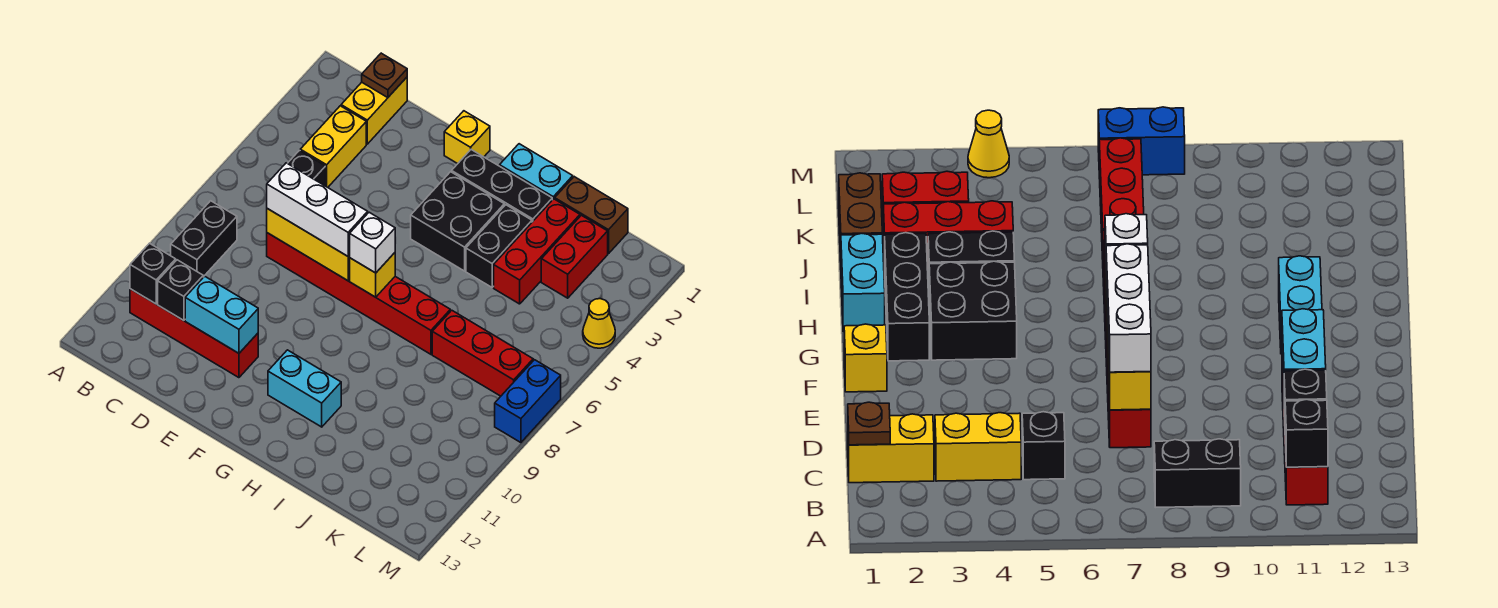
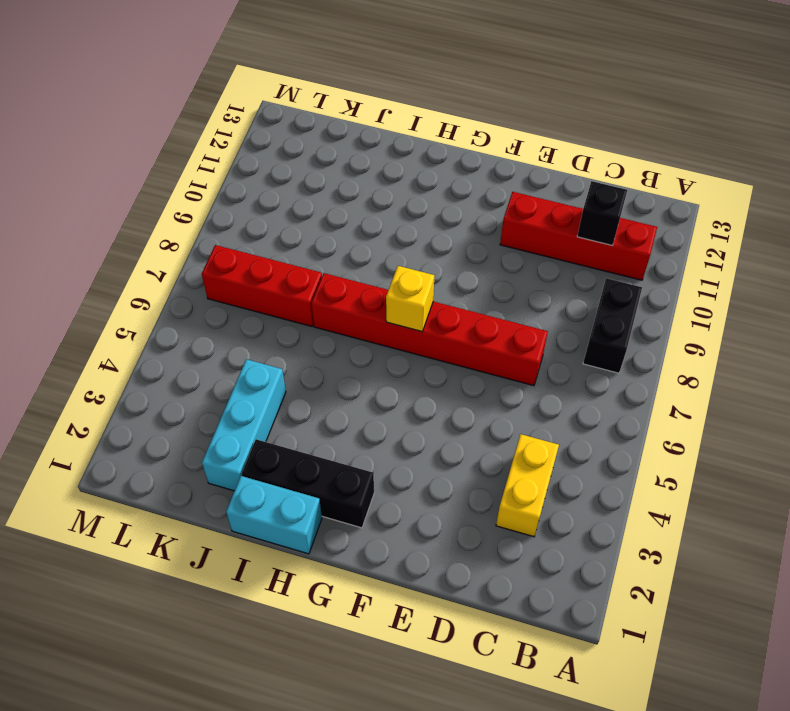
cyan 1x3 brick [202,359,286,491] -> red 1x3 brick [494,199,580,304]
none -> yellow 1x2 brick [341,77,407,144]
none -> black 1x1 brick [288,151,326,186]
none -> yellow 1x1 brick [444,111,490,164]

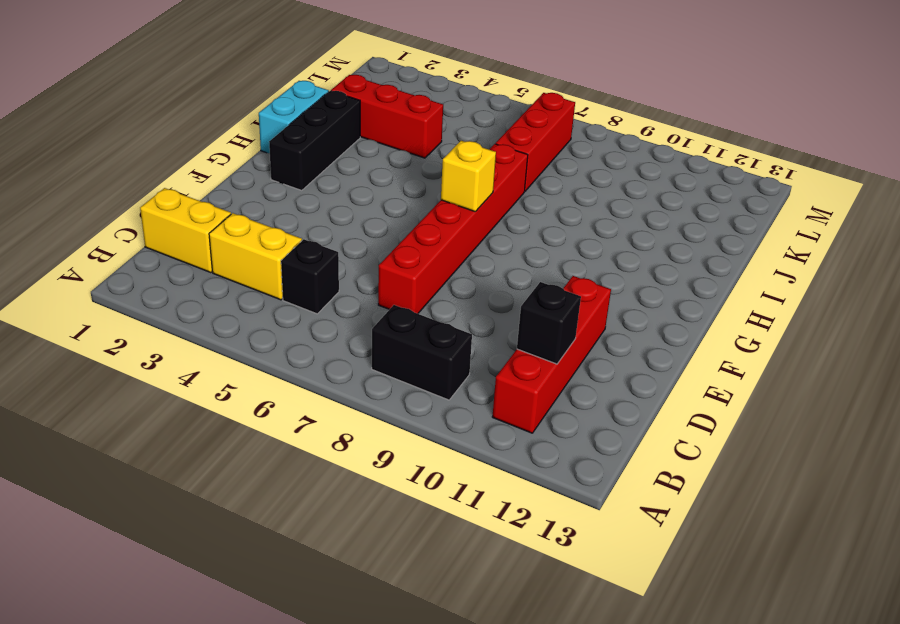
none -> yellow 1x1 brick [444,111,490,164]
none -> black 2x2 brick [411,172,504,271]
none -> cyan 1x2 brick [268,350,341,427]

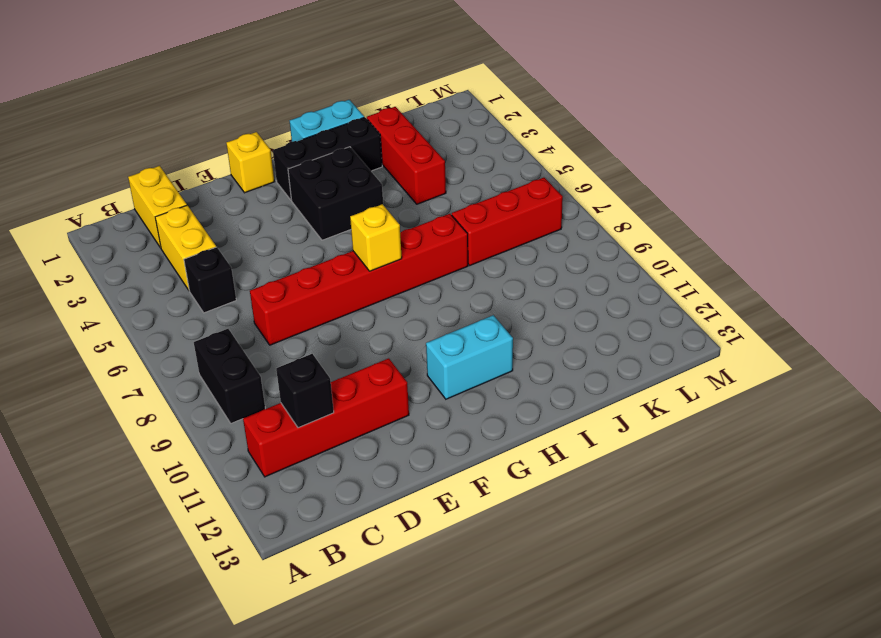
none -> black 1x2 brick [466,205,532,287]
none -> brown 1x2 brick [555,177,628,254]
none -> red 1x2 brick [541,215,608,298]

